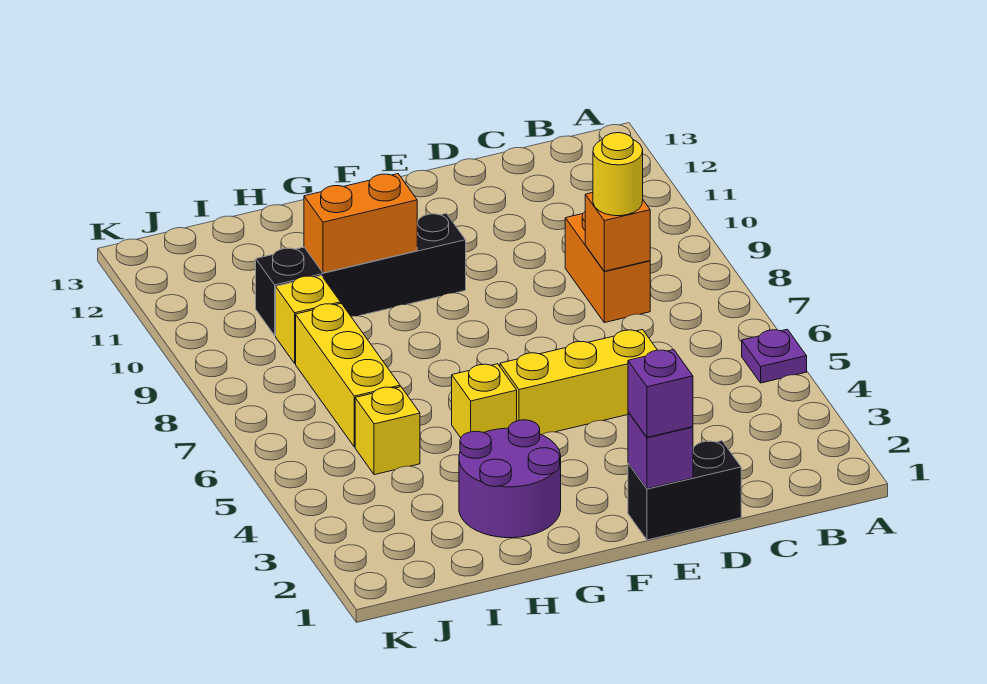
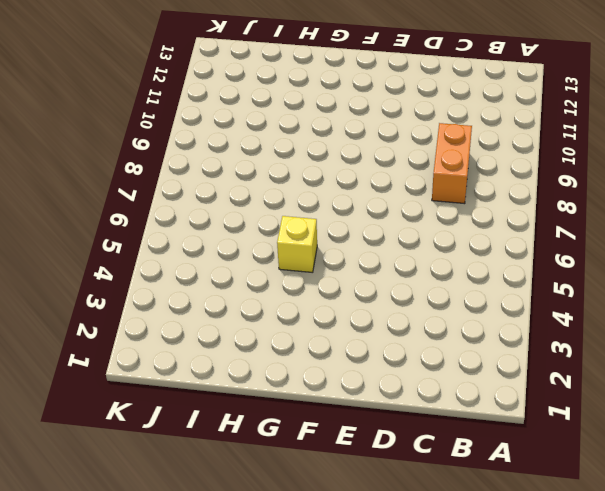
none -> purple 1x1 plate [742,329,807,383]
none -> black 1x2 brick [628,441,741,540]
none -> yellow 1x3 brick [500,330,657,435]

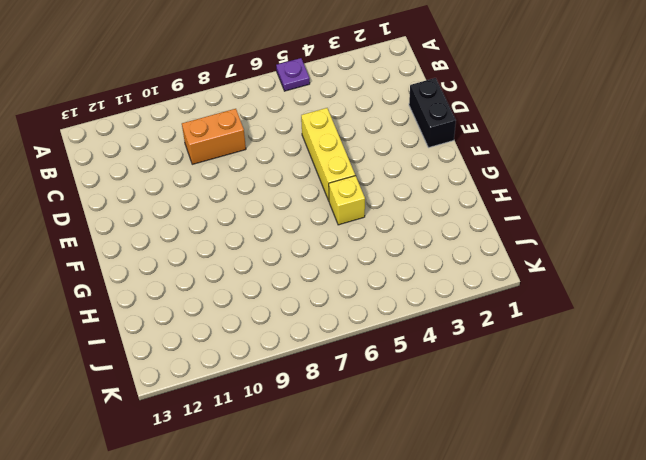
none -> black 1x4 brick [256,213,466,336]
none -> purple 2x2 round brick [459,420,561,538]
none -> yellow 1x1 brick [355,387,420,475]

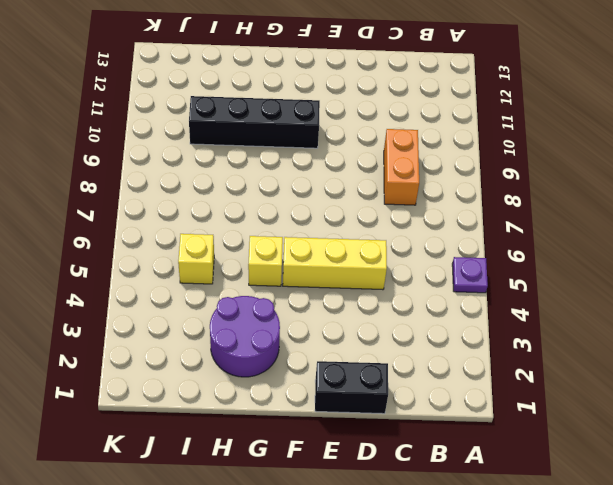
none -> yellow 1x3 brick [296,303,400,447]
none -> yellow 1x1 brick [276,276,341,363]
none -> orange 1x1 brick [585,193,650,271]

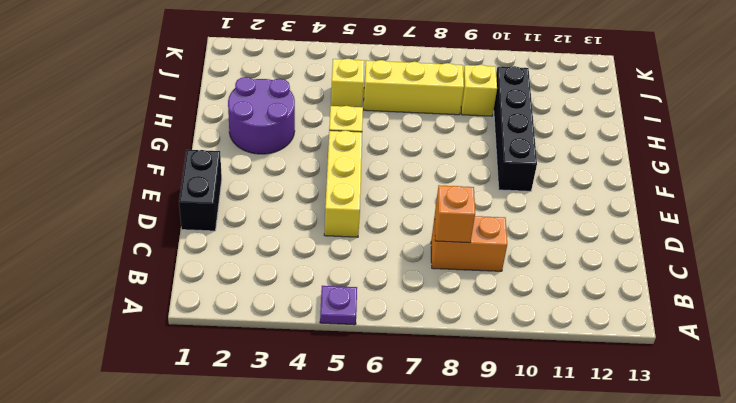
none -> purple 1x1 brick [628,412,693,489]
none -> orange 1x2 brick [304,174,417,273]
none -> yellow 1x1 round brick [593,133,643,216]

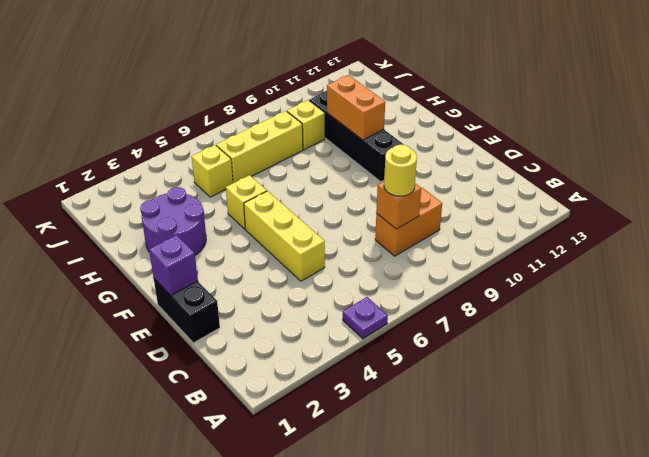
none -> purple 1x1 brick [628,350,693,437]

